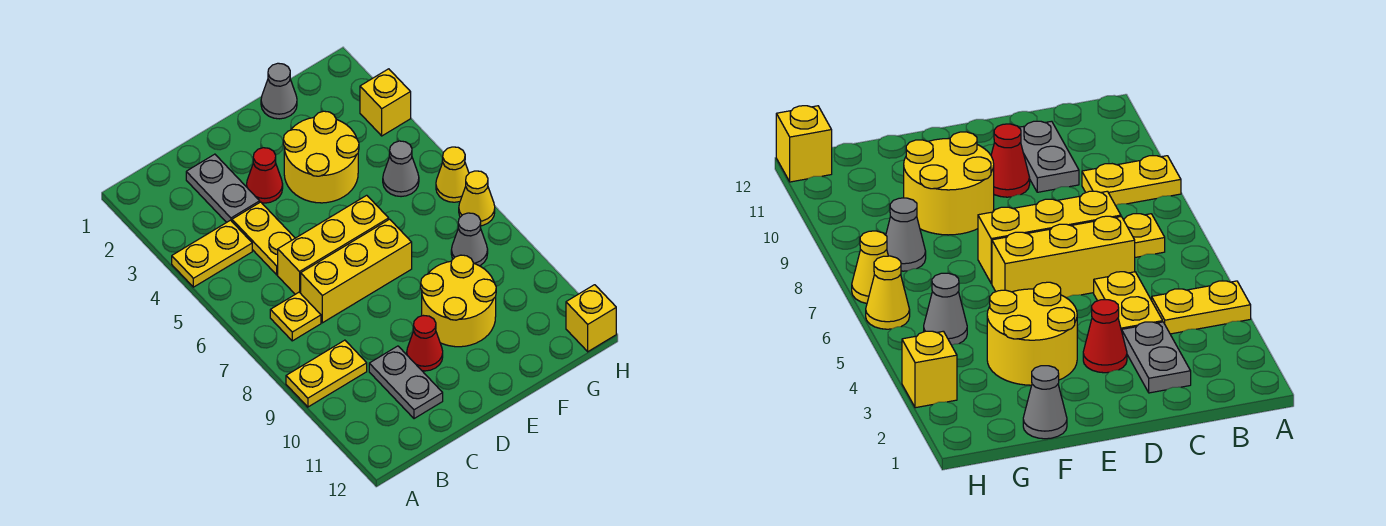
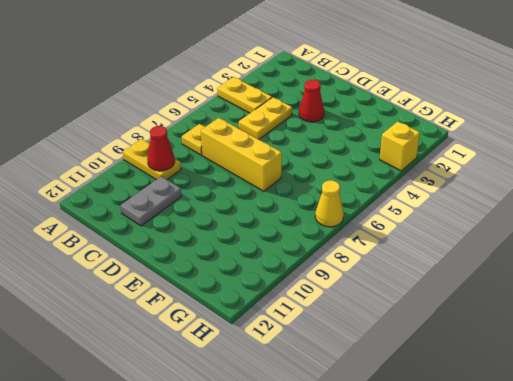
red 1x1 cone [147,126,175,171] -> red 1x1 cone moved to [407,316,443,371]
none -> grey 1x2 plate [186,154,260,222]
none -> yellow 1x3 brick [278,195,389,294]
none -> yellow 2x2 round brick [283,111,359,203]

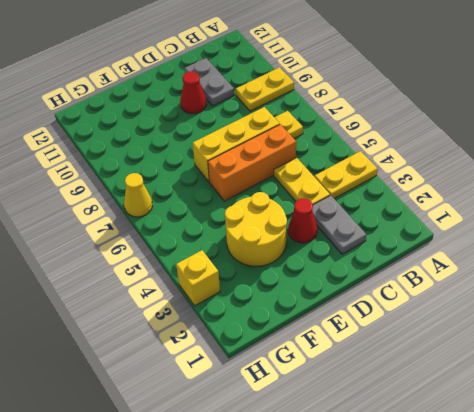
orange 1x3 brick [208,124,296,201] -> yellow 1x3 brick [278,195,389,294]
none -> yellow 2x2 round brick [421,255,496,347]
none -> grey 1x1 cone [261,63,297,119]
none -> grey 1x1 cone [383,141,419,197]

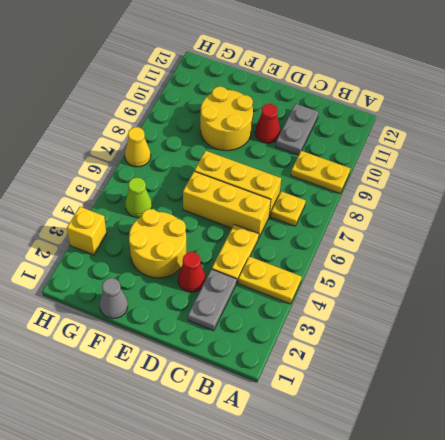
lime 1x1 cone [125,178,152,218] -> grey 1x1 cone [383,141,419,197]
none -> grey 1x1 cone [451,213,488,266]
none -> yellow 1x1 cone [436,147,469,202]
none -> yellow 1x1 brick [566,285,616,352]

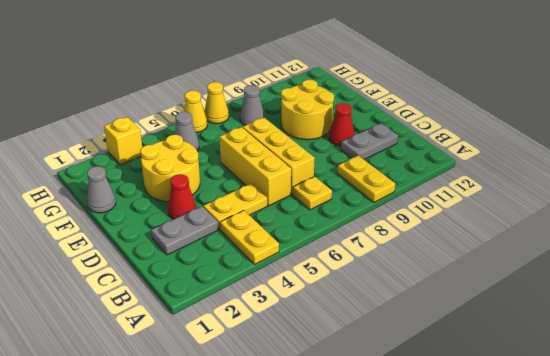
none -> yellow 1x1 brick [566,285,616,352]

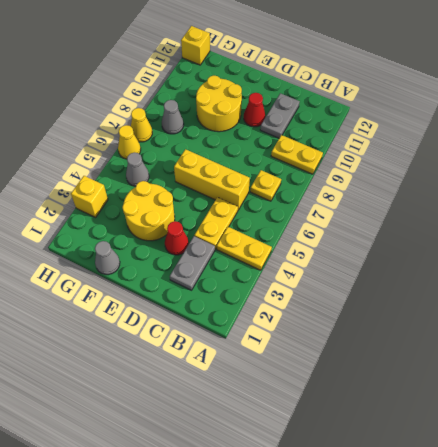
none -> yellow 1x3 brick [301,219,412,323]

